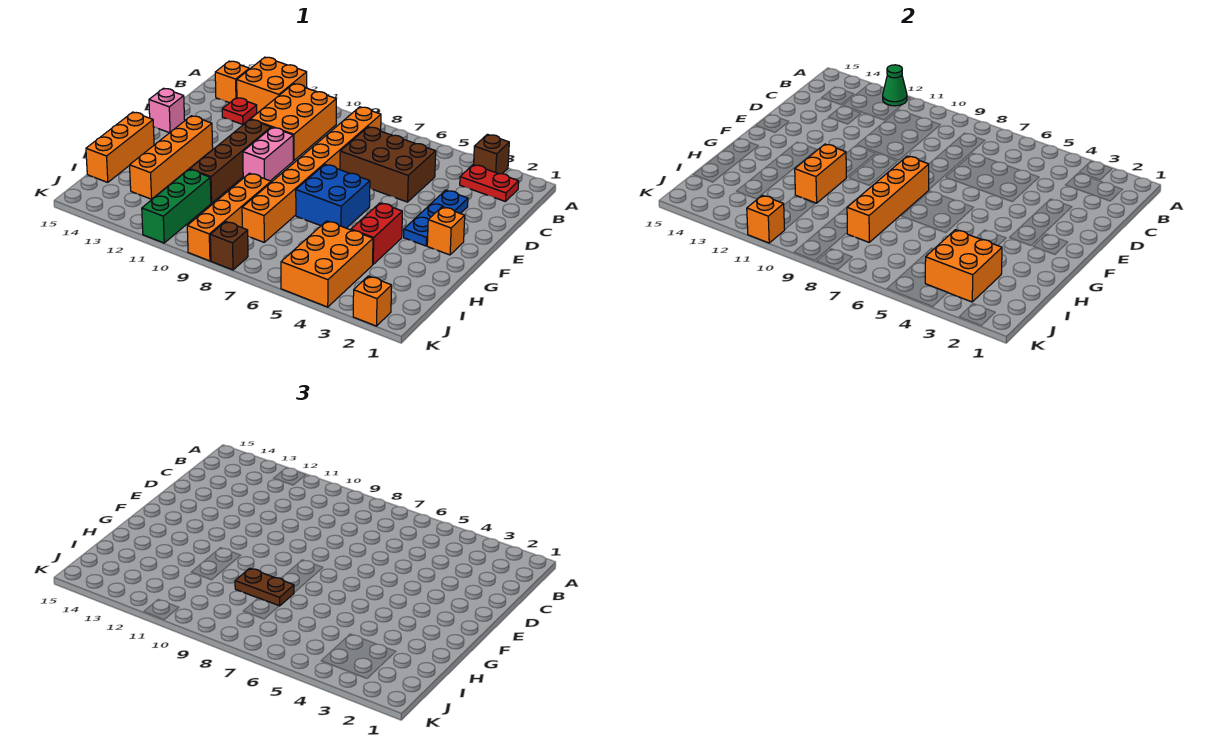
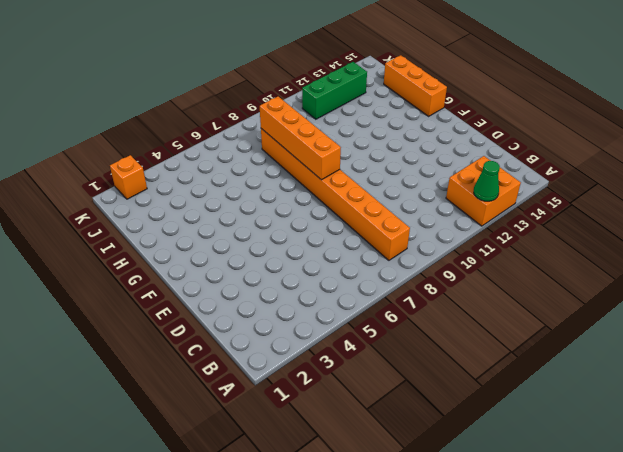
green 1x3 brick [302,62,367,119] -> green 1x3 brick turned to [142,169,211,243]
none -> brown 1x1 brick [474,134,509,174]
none -> red 1x2 plate [460,165,519,201]
none -> orange 2x3 brick [251,84,336,161]

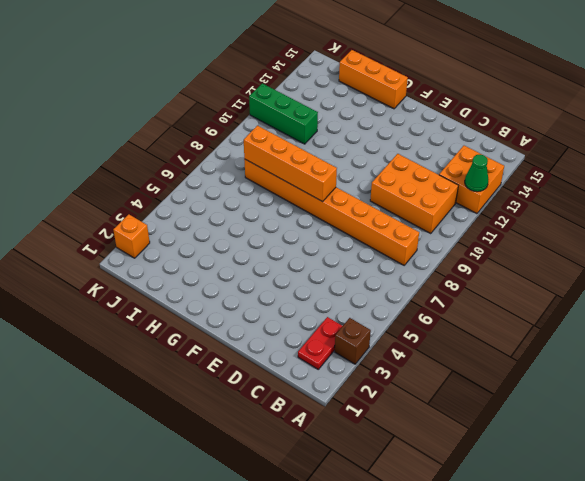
none -> orange 1x1 brick [215,61,249,103]
none -> brown 2x3 brick [340,127,436,202]
none -> red 1x1 plate [222,98,257,124]

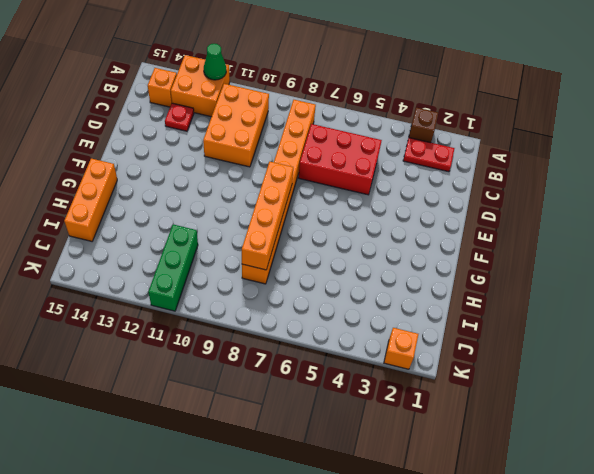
red 2x3 brick [298,124,382,195] -> brown 2x3 brick [340,127,436,202]
none -> blue 1x3 plate [404,190,468,246]
none -> pink 1x2 brick [243,127,293,181]
none -> brown 1x4 brick [190,119,271,203]

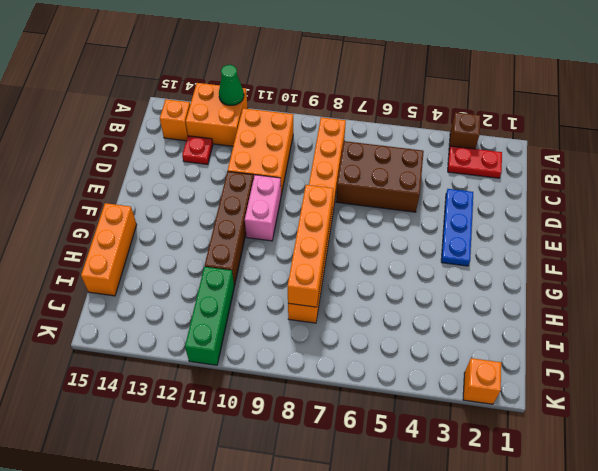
none -> pink 1x1 brick [149,88,185,133]
none -> orange 1x1 brick [427,207,465,255]
none -> blue 2x2 brick [296,165,370,228]

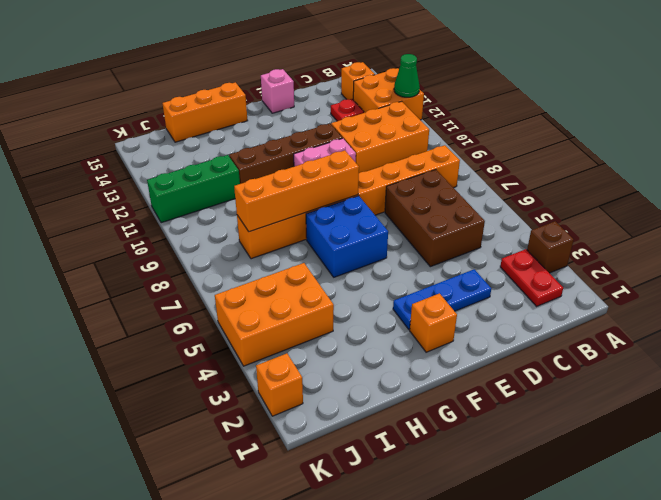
none -> orange 1x4 brick [130,116,213,199]
none -> red 1x2 brick [351,203,402,264]
none -> orange 1x4 brick [187,173,271,261]

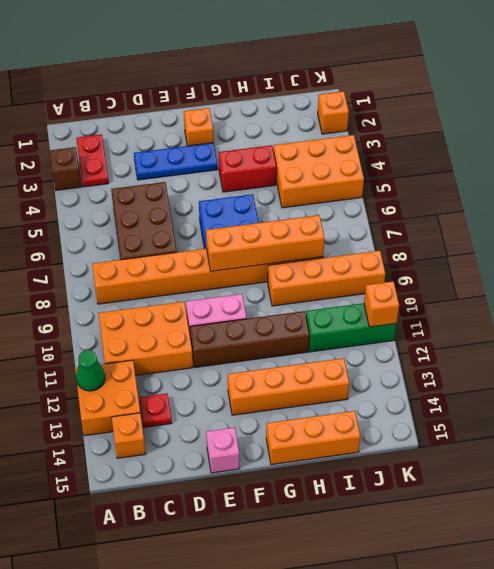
none -> brown 1x1 brick [210,222,248,270]
none -> orange 1x2 brick [795,144,846,203]
none -> orange 2x2 brick [925,230,1002,302]

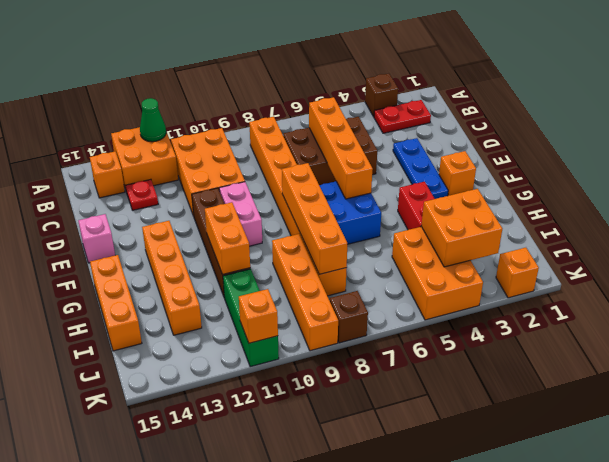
orange 1x4 brick [309,97,373,199] -> none
none -> brown 1x2 plate [235,568,294,606]

